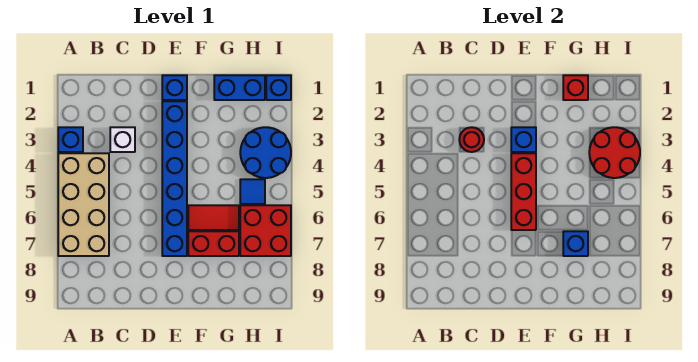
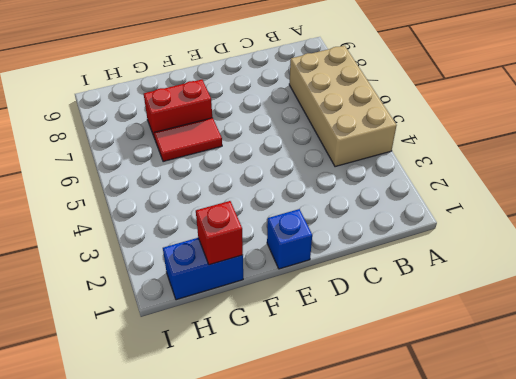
none -> blue 1x1 brick [58,127,83,152]
none -> white 1x1 brick [110,127,135,152]
none -> blue 1x6 brick [162,101,187,256]

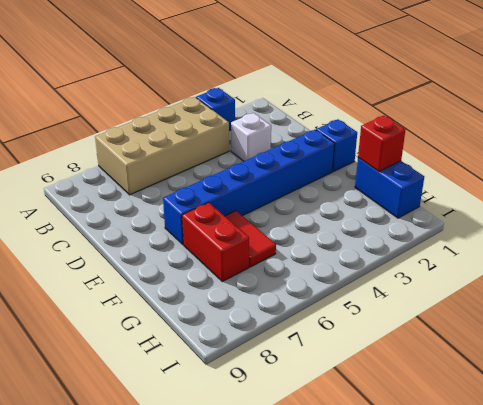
none -> blue 2x2 round brick [240,127,291,178]
none -> blue 1x1 tile [240,179,265,204]
none -> red 2x2 brick [240,205,291,256]

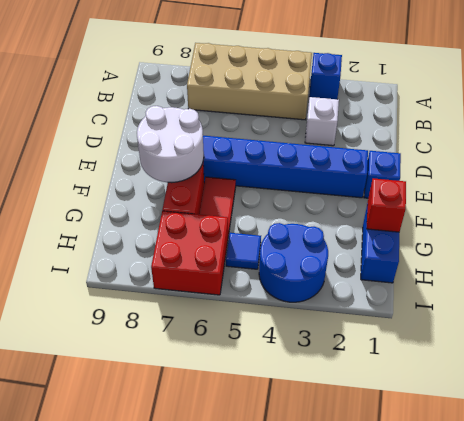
white 2x2 round brick [137,106,204,183] -> none
none -> blue 1x1 brick [266,75,291,100]
none -> red 1x1 round brick [459,127,484,152]
none -> blue 1x1 brick [511,127,536,152]

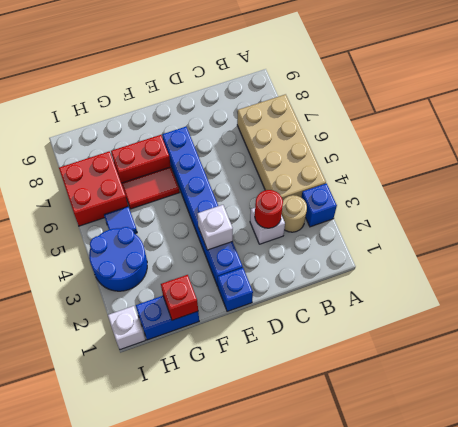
tan 1x1 round brick [281,195,307,232] -> none
white 1x1 brick [197,205,233,250] -> blue 1x1 brick [511,127,536,152]
white 1x1 brick [108,306,145,350] -> blue 1x1 brick [266,75,291,100]
none -> red 1x3 brick [511,153,536,230]
none -> blue 1x1 brick [563,231,588,256]
none -> red 2x2 round brick [589,127,640,178]

